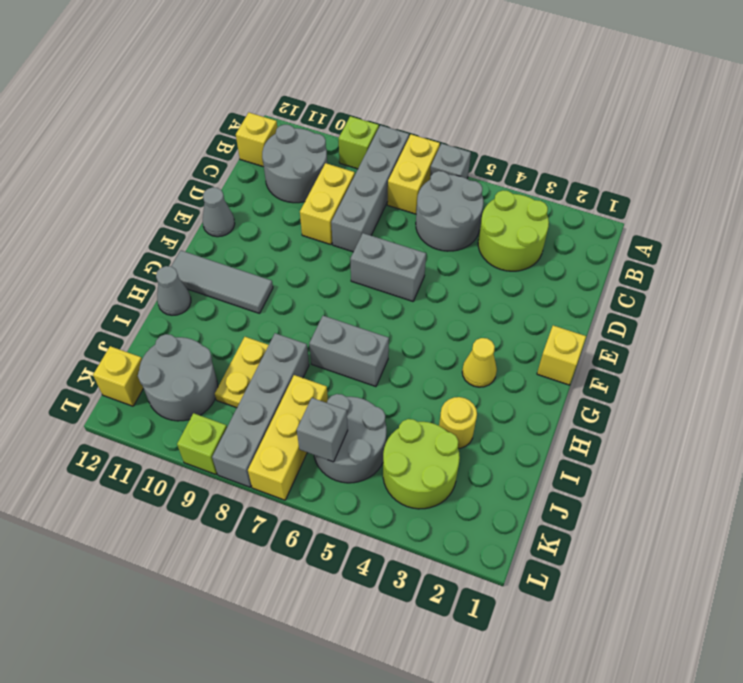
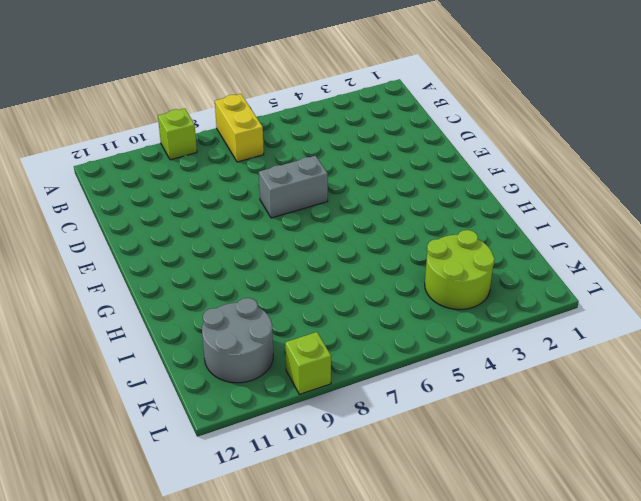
none -> grey 1x1 brick [430,143,471,179]
none -> grey 1x4 brick [331,125,409,252]
none -> lime 2x2 round brick [478,190,549,271]

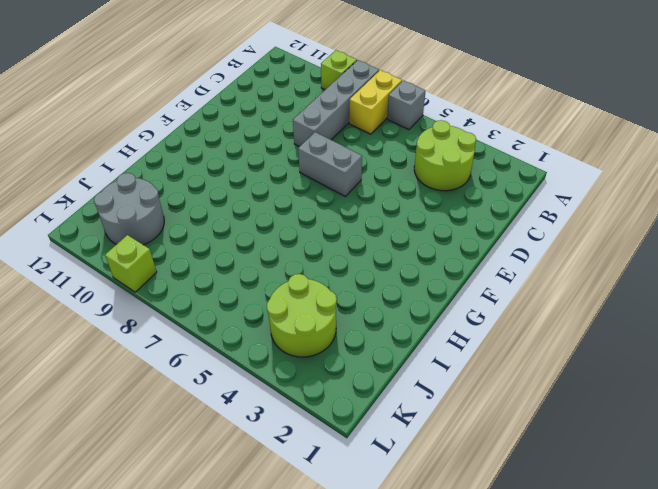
none -> grey 2x2 round brick [416,171,483,251]
none -> grey 2x2 round brick [262,125,327,203]
none -> yellow 1x1 brick [236,113,277,167]

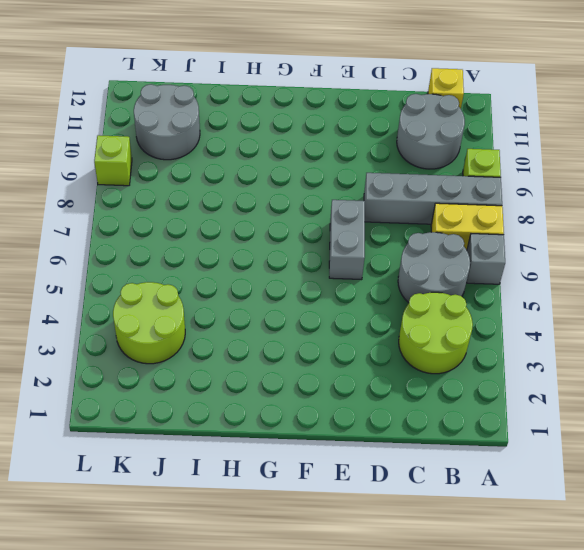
none -> yellow 1x2 brick [300,163,355,245]
none -> grey 1x1 cone [203,187,235,237]
none -> yellow 1x1 brick [537,326,586,385]

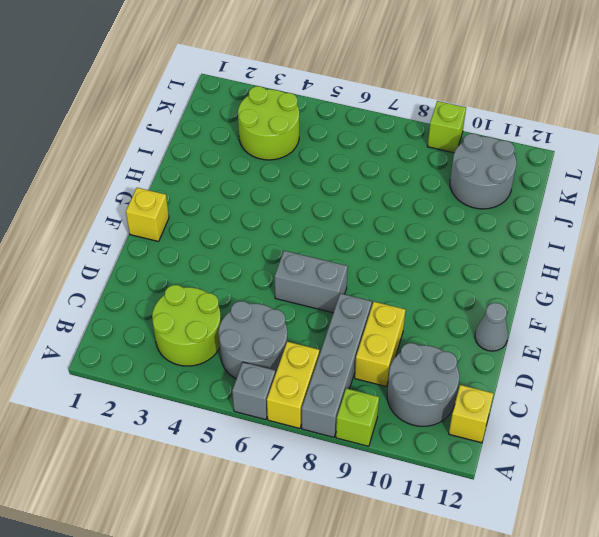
none -> yellow 1x1 cone [462,338,497,387]
none -> grey 1x3 tile [171,251,273,313]
none -> grey 1x2 brick [309,316,389,387]

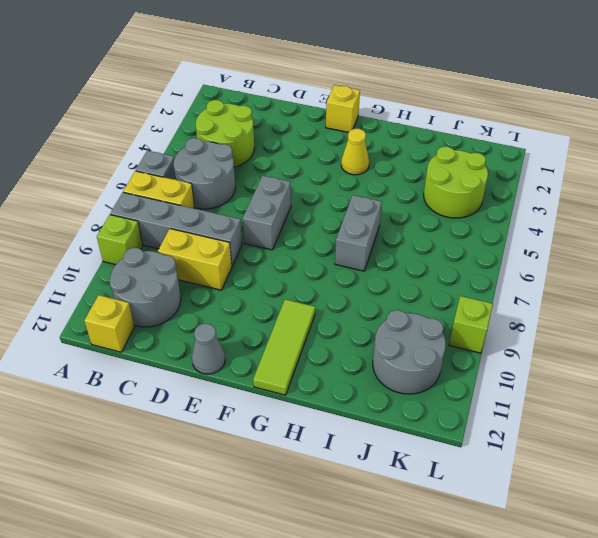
lime 1x3 tile [253,299,315,395] -> grey 1x3 tile [171,251,273,313]
none -> grey 1x1 cone [156,266,191,315]
none -> yellow 1x1 round brick [439,397,477,448]
none -> grey 1x4 brick [212,333,309,487]

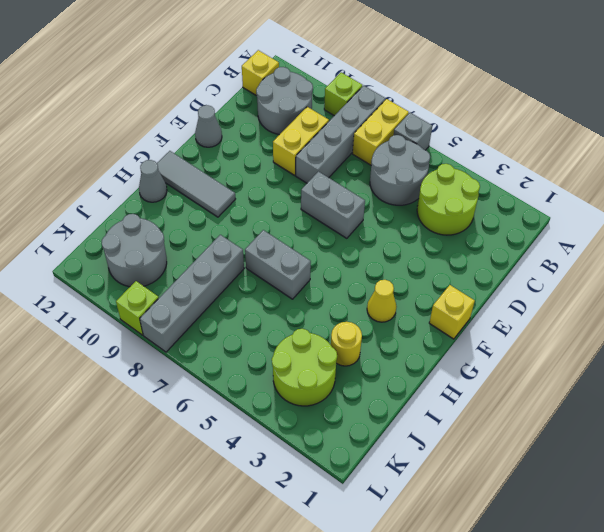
none -> yellow 1x2 plate [215,337,269,408]
none -> grey 2x2 round brick [314,394,386,483]
none -> yellow 1x3 brick [248,375,328,500]

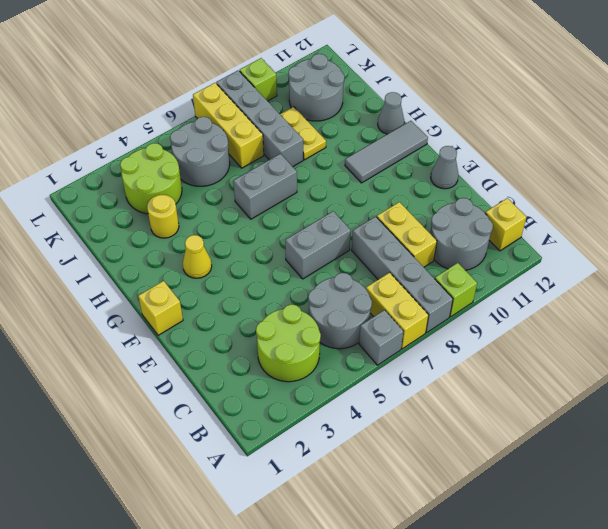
none -> yellow 1x1 brick [93,346,143,406]
none -> grey 1x1 brick [297,398,348,462]

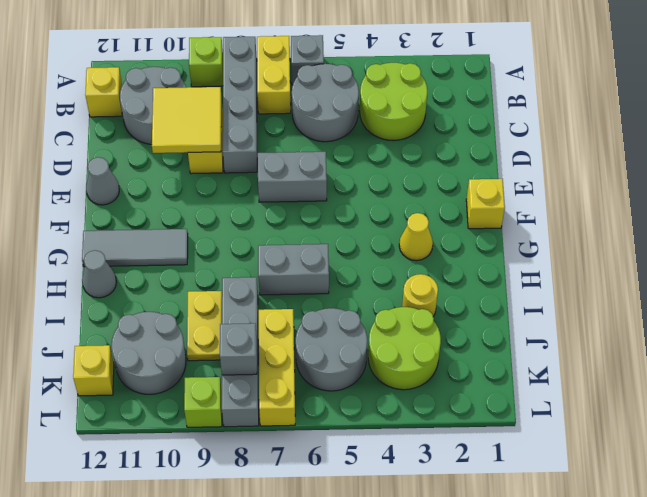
yellow 2x2 tile [152,87,221,153] -> none
grey 1x1 brick [220,323,257,375] -> grey 1x1 brick moved to [297,398,348,462]

